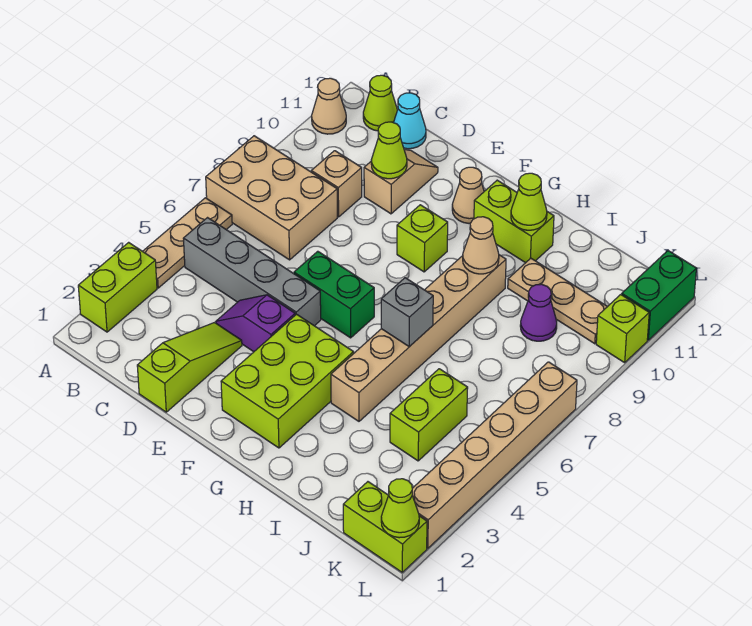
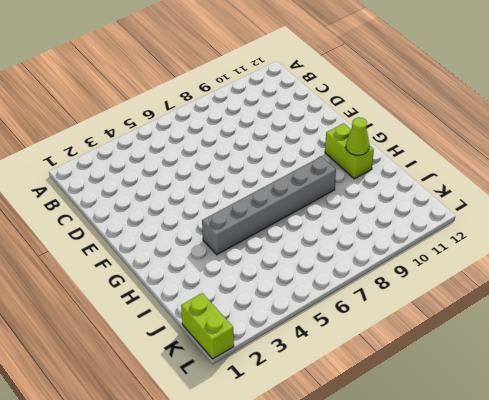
grey 1x6 brick [202,157,336,255] -> tan 1x6 brick [331,255,506,421]
none -> lime 1x2 brick [78,242,157,332]
none -> tan 1x3 plate [143,198,232,288]
none -> tan 2x3 brick [206,136,337,260]

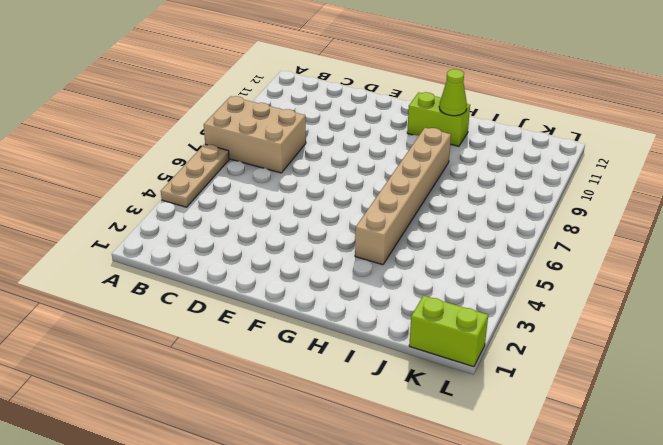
none -> lime 1x2 brick [78,242,157,332]
none -> tan 1x1 cone [312,78,346,134]
none -> grey 1x4 brick [183,218,321,326]

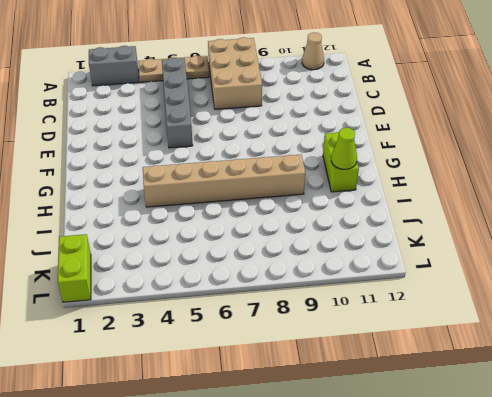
grey 1x2 brick [89,46,139,86] -> lime 1x2 brick [78,242,157,332]
none -> lime 1x1 cone [363,75,397,131]
none -> tan 1x1 brick [311,151,362,217]
none -> cyan 1x1 cone [394,93,426,149]

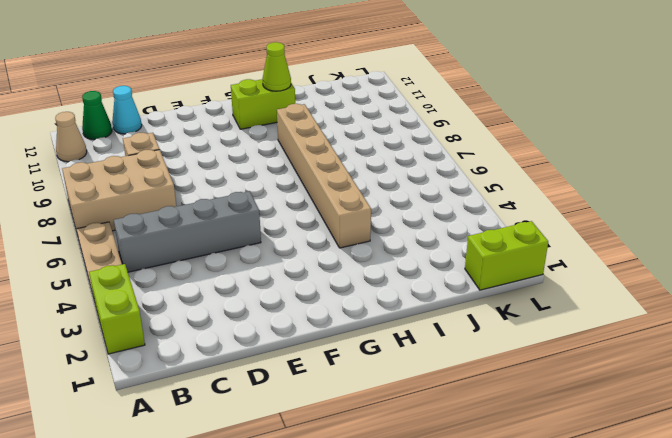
green 1x1 cone [82,91,112,140] -> lime 1x1 cone [363,75,397,131]
none -> lime 1x3 slope [137,323,242,412]
none -> purple 1x2 slope [216,295,295,352]
none -> tan 1x2 slope [364,149,438,214]

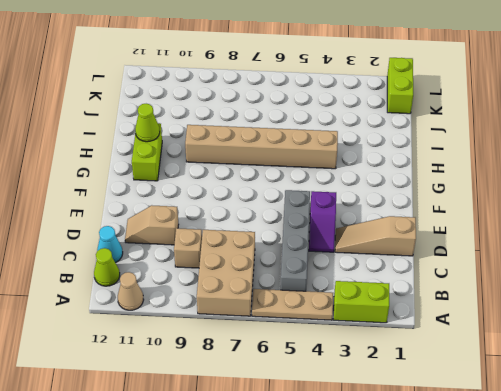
tan 1x3 slope [335,216,416,256] -> lime 1x3 slope [137,323,242,412]
none -> green 1x2 brick [294,251,374,338]
none -> lime 2x3 brick [221,314,354,448]
none -> lime 1x1 brick [397,205,448,272]

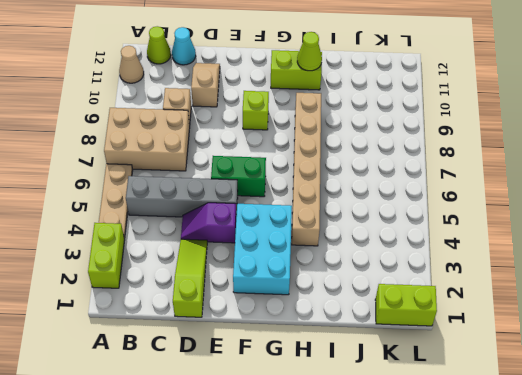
cyan 2x3 brick [233,204,292,295] -> lime 2x3 brick [221,314,354,448]
none -> tan 1x1 cone [452,167,484,223]
none -> tan 1x3 plate [508,258,607,344]
none -> lime 1x2 brick [390,369,468,461]

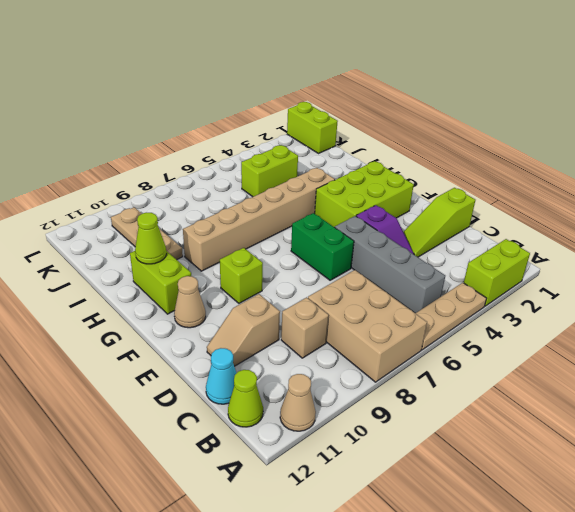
none -> purple 1x1 cone [520,284,557,341]
none -> tan 1x6 brick [412,362,577,548]
none -> lime 1x1 brick [596,295,649,363]

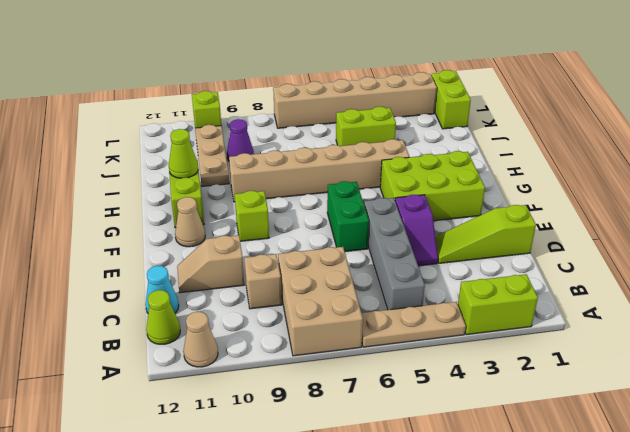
none -> green 1x2 brick [622,251,696,340]
none -> lime 1x1 cone [371,122,407,179]
none -> grey 1x1 brick [381,278,433,347]

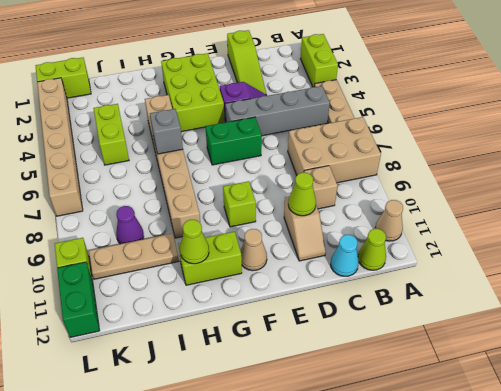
none -> tan 1x1 cone [463,217,499,274]
none -> lime 1x1 cone [381,479,419,538]

